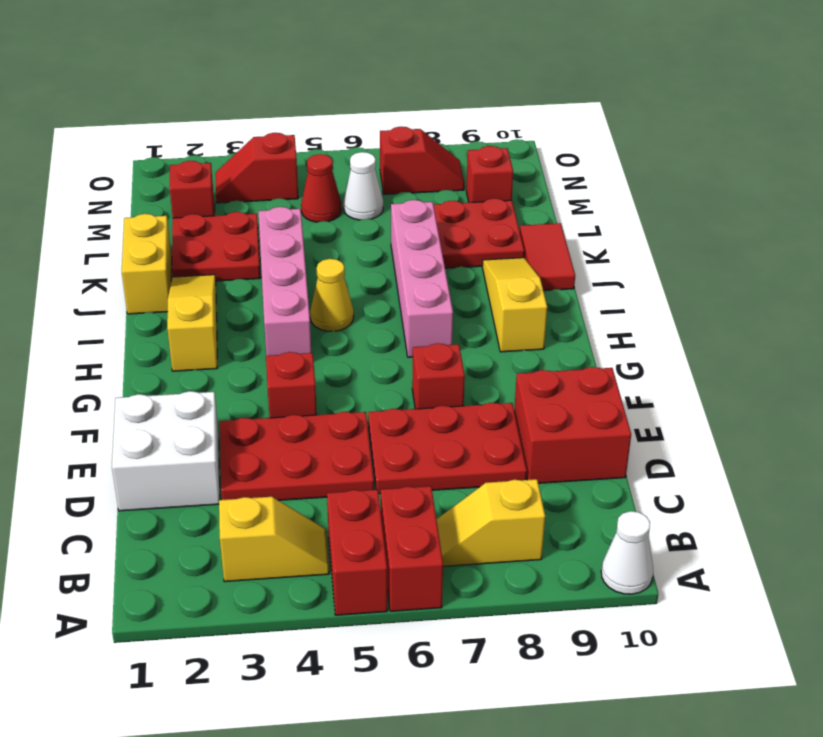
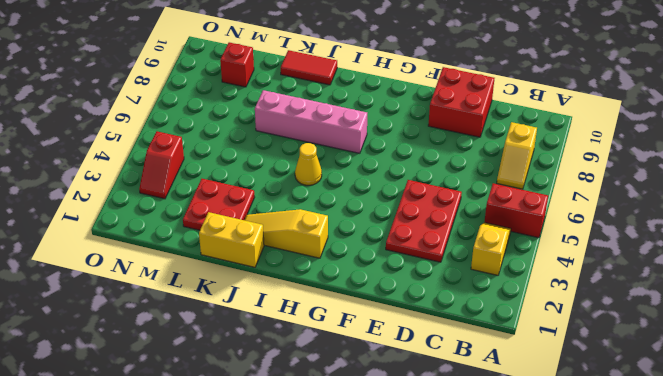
none -> red 1x2 brick [381,486,443,611]
none -> white 1x1 cone [601,511,653,594]
none -> white 2x2 brick [112,391,220,511]

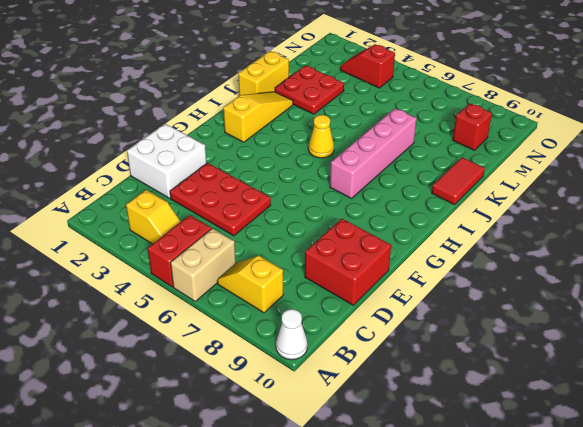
tan 1x2 brick [171,228,236,301] -> red 1x2 brick [381,486,443,611]
none -> red 2x3 plate [368,403,527,494]
none -> red 1x1 brick [266,352,317,418]
none -> red 1x1 brick [412,343,465,409]

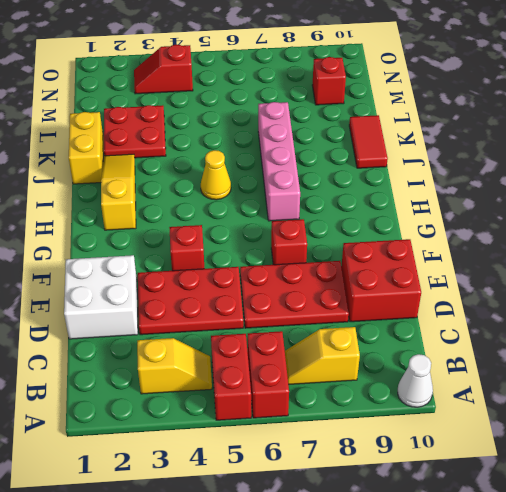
none -> pink 1x4 brick [258,207,311,356]
none -> yellow 1x3 slope [482,258,547,352]
none -> red 2x2 plate [433,198,524,268]

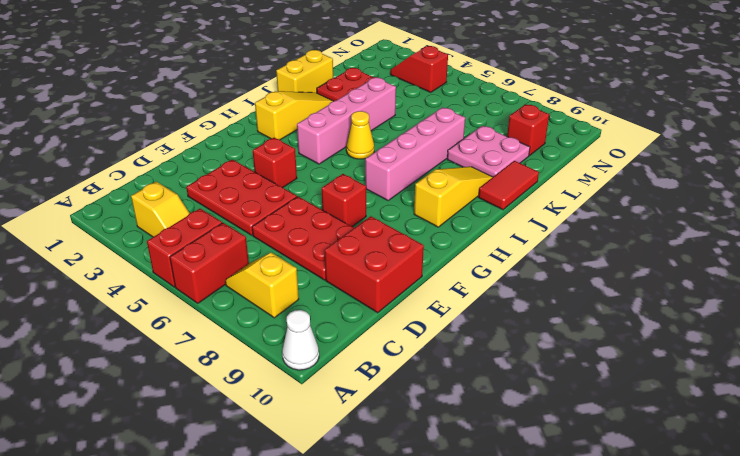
pink 2x2 plate [447,126,530,177] -> red 2x2 plate [433,198,524,268]
none -> white 2x2 brick [112,391,220,511]
none -> red 1x1 brick [170,161,215,218]
none -> red 1x1 cone [301,154,341,222]

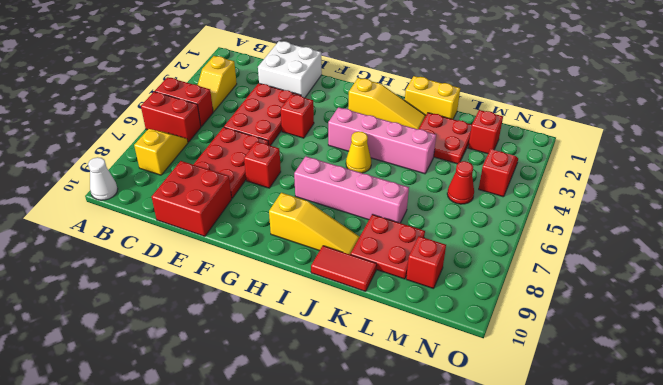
none -> white 1x1 cone [343,152,383,220]
none -> red 1x2 slope [380,127,464,194]

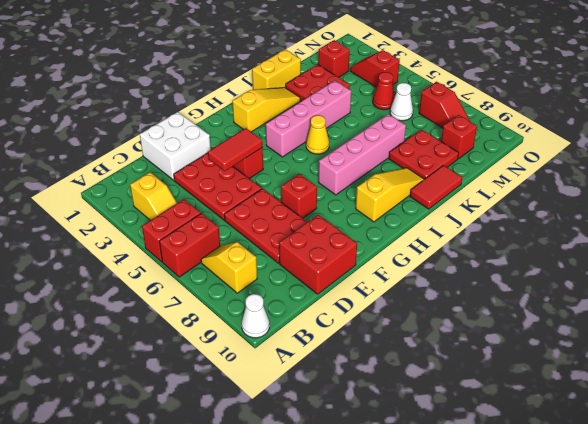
red 1x2 tile [208,128,263,171] -> none

